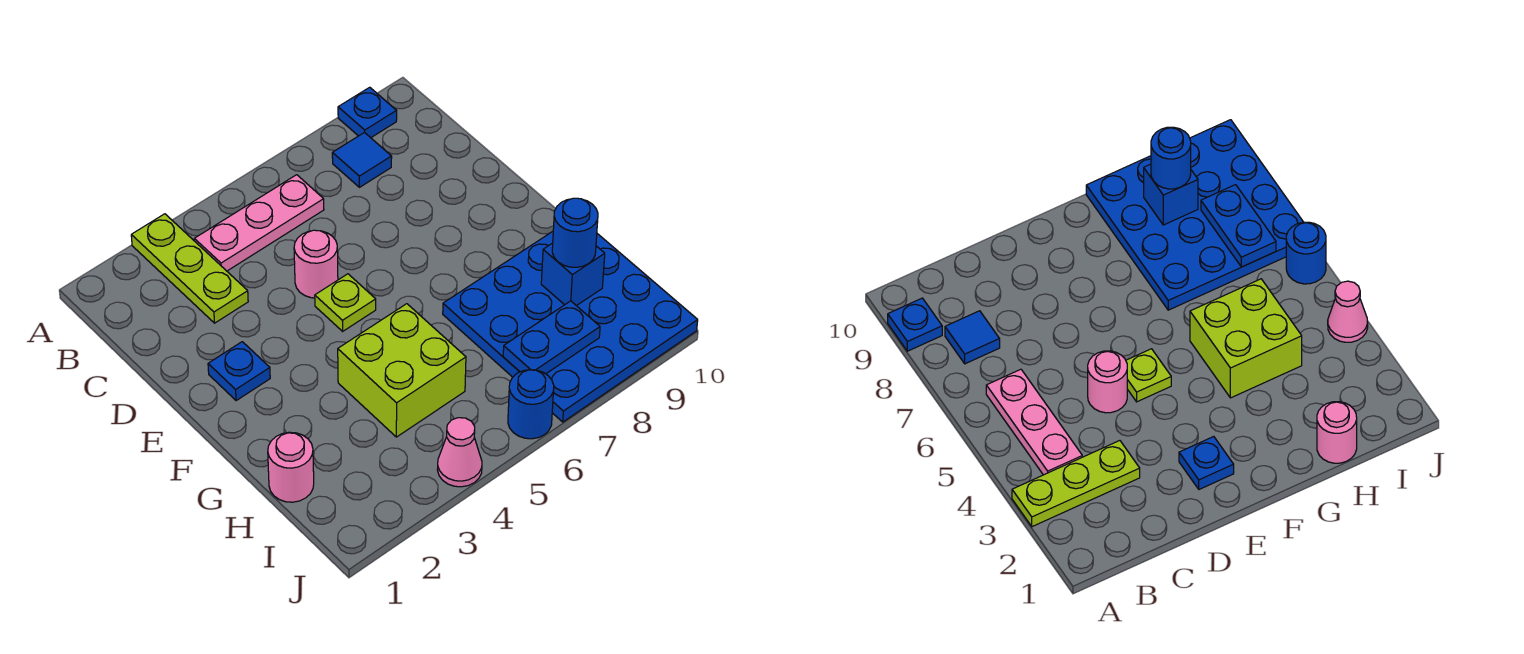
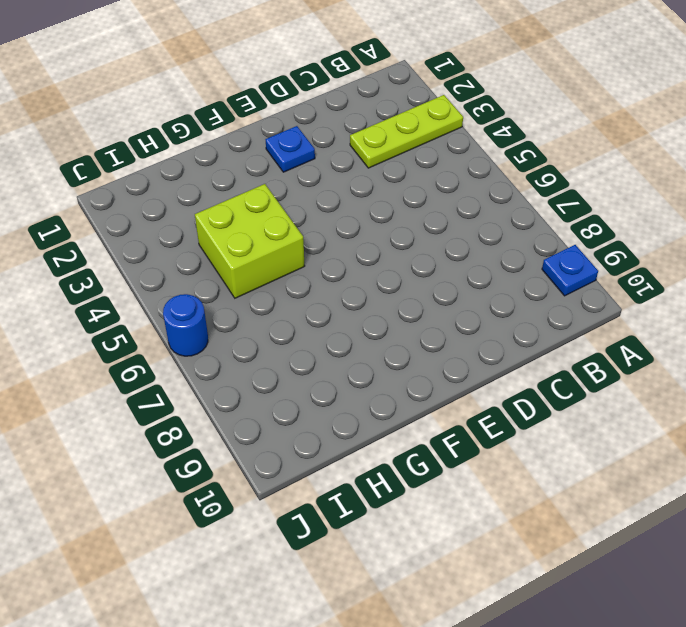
none -> pink 1x3 plate [194,175,324,271]
none -> blue 1x1 tile [332,132,392,187]
none -> pink 1x1 round brick [294,230,338,298]

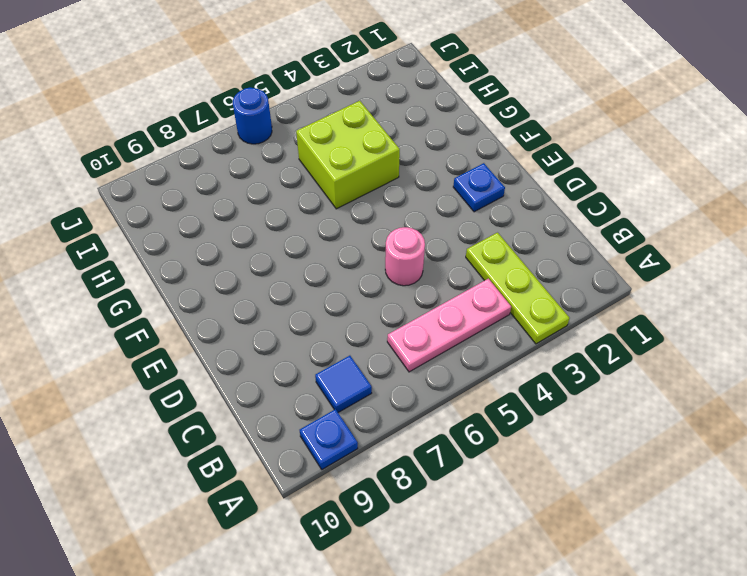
none -> lime 1x1 plate [315,274,376,331]
none -> blue 4x4 plate [443,232,698,422]
none -> pink 1x1 round brick [268,432,314,502]

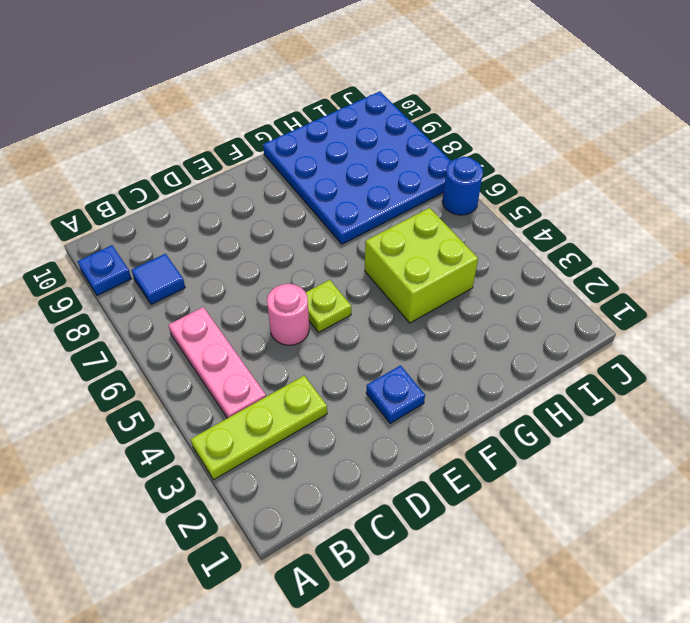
none -> pink 1x1 round brick [268,432,314,502]
none -> pink 1x1 cone [437,418,482,487]
none -> blue 1x1 brick [541,243,605,306]

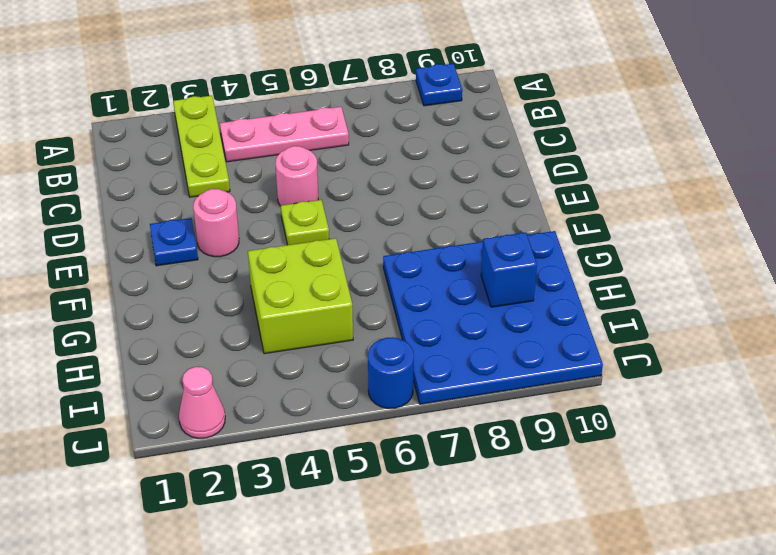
pink 1x1 round brick [193,189,239,257] -> pink 1x1 round brick moved to [268,432,314,502]
pink 1x1 cone [179,367,225,438] -> pink 1x1 cone moved to [437,418,482,487]
none -> blue 1x1 tile [332,132,392,187]
none -> blue 1x2 plate [503,301,600,374]
none -> blue 1x1 round brick [552,198,598,267]

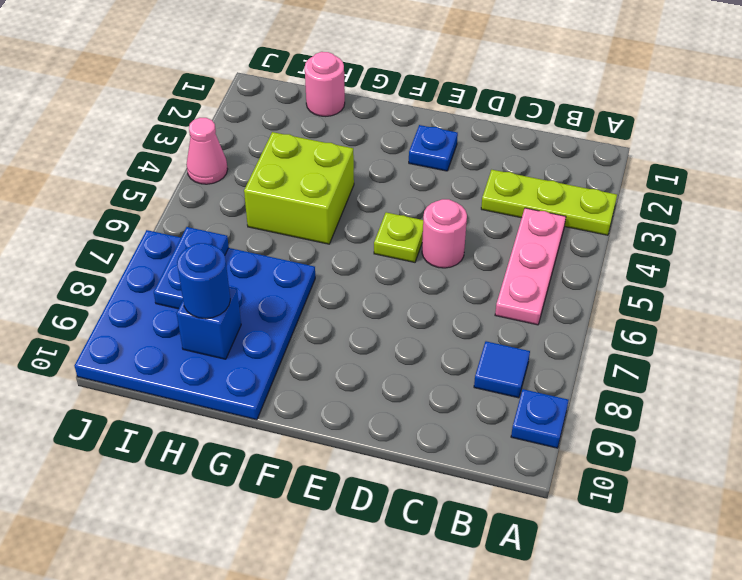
none -> blue 1x1 round brick [508,370,554,439]

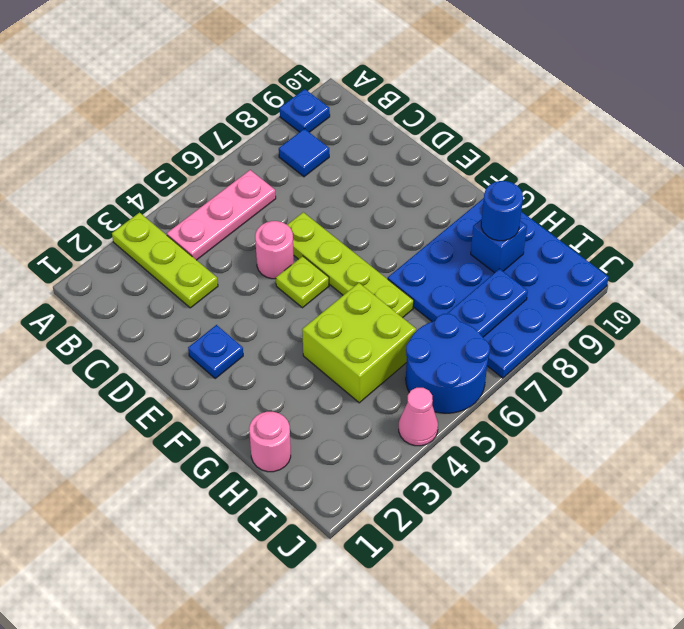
lime 1x4 plate [287,212,414,318] -> none
blue 2x2 round brick [406,314,490,413] -> blue 1x1 round brick [508,370,554,439]

